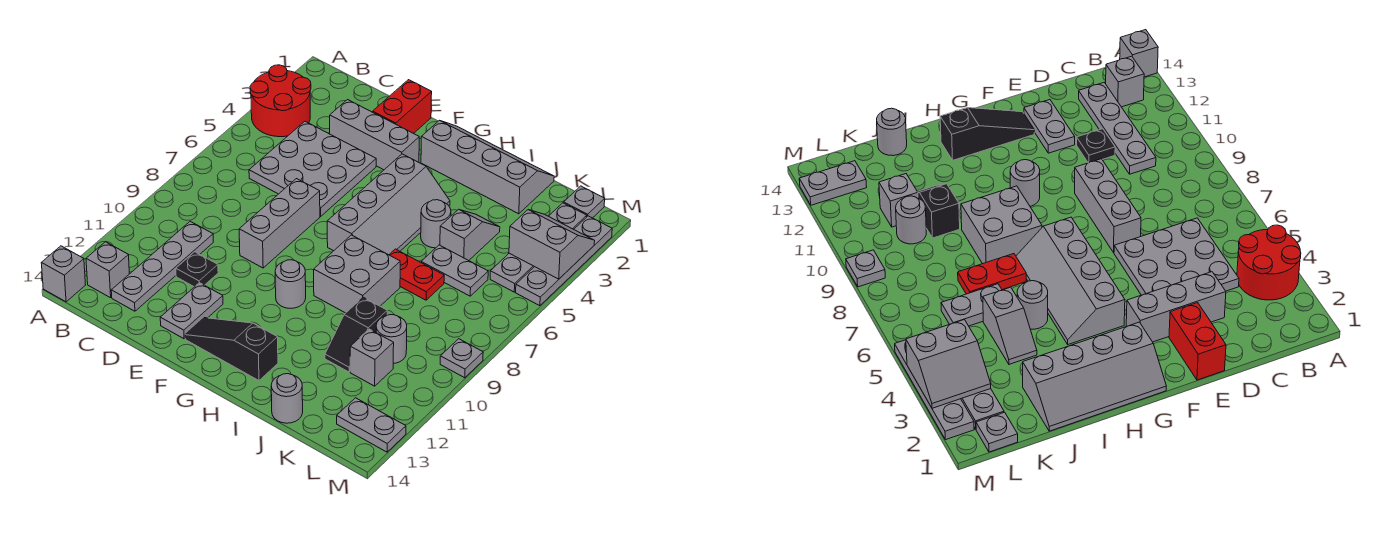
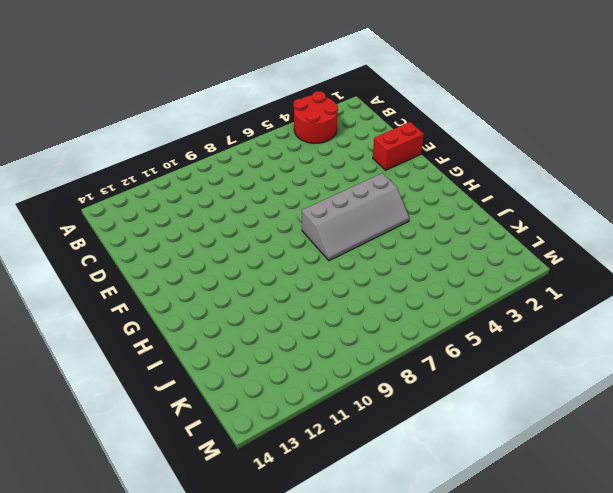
none -> grey 1x1 brick [41,246,85,302]
none -> grey 1x1 brick [86,242,129,298]
none -> grey 3x3 plate [249,121,376,216]

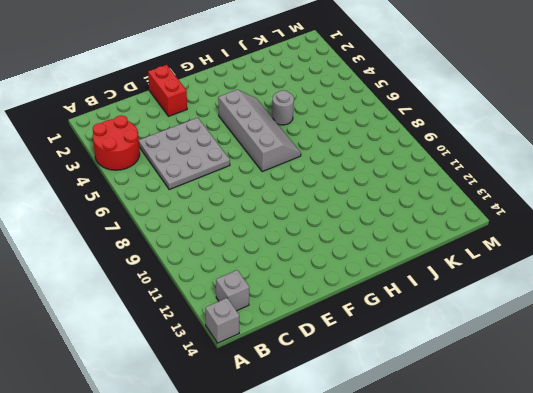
none -> grey 1x4 plate [111,221,213,311]
none -> grey 1x3 brick [330,100,419,170]
none -> black 1x1 plate [176,252,218,287]

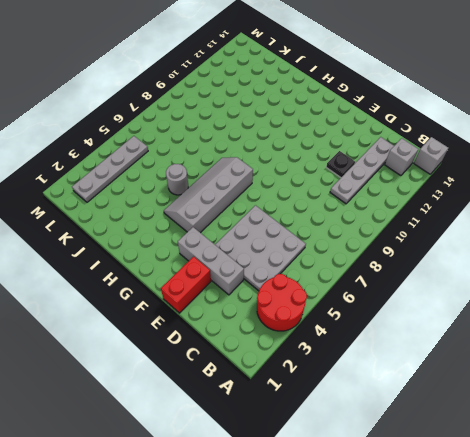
none -> grey 1x3 brick [239,179,320,268]
none -> grey 1x2 plate [160,283,223,339]
none -> black 1x3 slope [185,318,278,381]

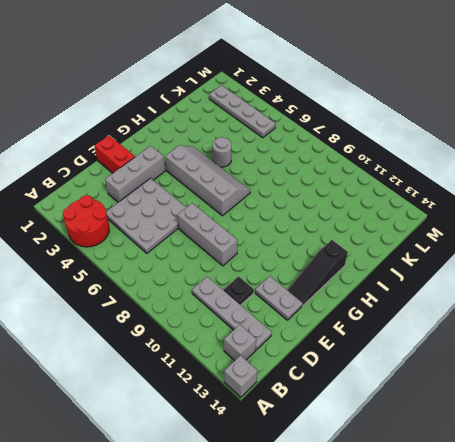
none -> grey 2x4 slope [421,120,554,214]
none -> grey 1x1 round brick [275,260,306,308]
none -> grey 2x2 brick [314,235,400,313]

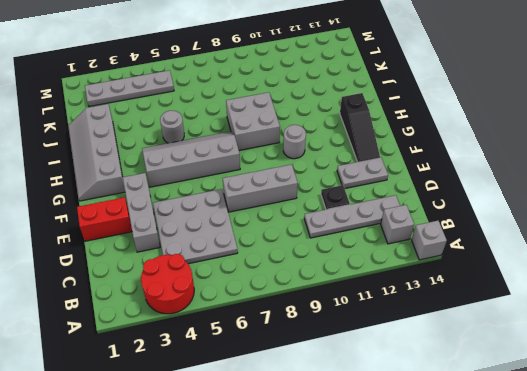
none -> red 1x2 plate [389,249,444,300]
none -> grey 1x2 slope [440,209,500,261]
none -> grey 1x2 plate [421,245,488,296]

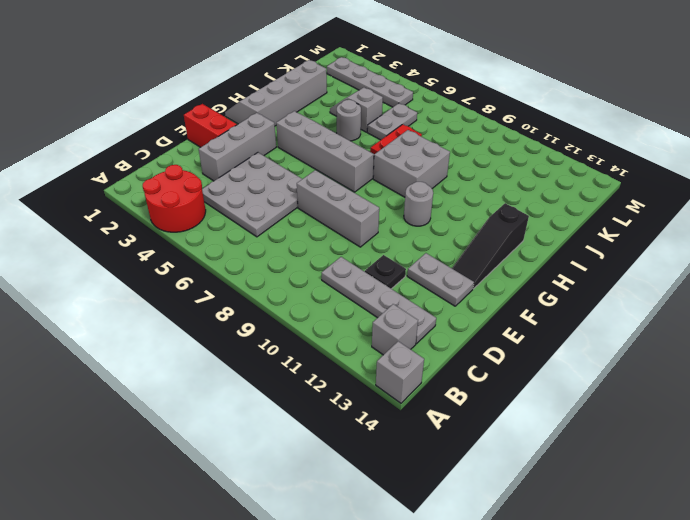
none -> black 1x2 slope [325,297,387,372]
none -> grey 1x1 round brick [271,374,303,423]
none -> grey 1x1 round brick [376,315,407,363]

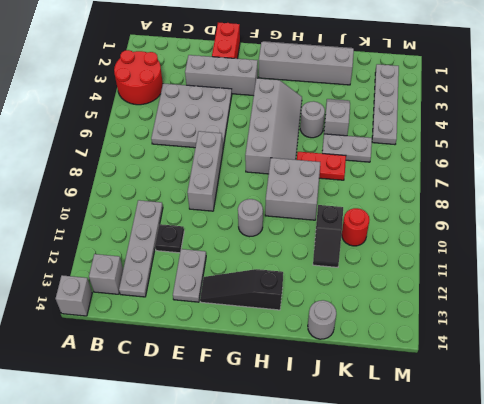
red 1x1 round brick [342,208,370,246] -> grey 1x1 round brick [376,315,407,363]
none -> grey 1x1 brick [350,329,394,386]
none -> grey 1x1 plate [564,186,605,218]
none -> grey 1x2 plate [337,398,406,452]

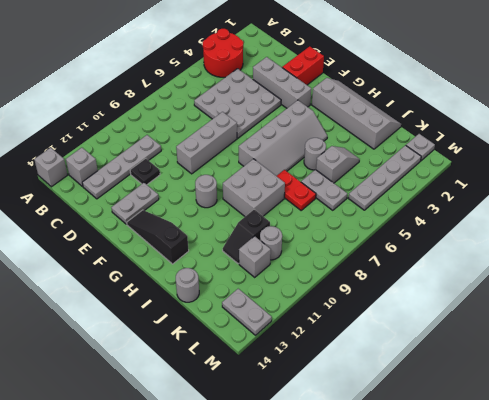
none -> grey 1x4 plate [516,216,612,306]
none -> grey 1x1 plate [440,339,483,378]
none -> grey 2x2 slope [509,210,595,279]

